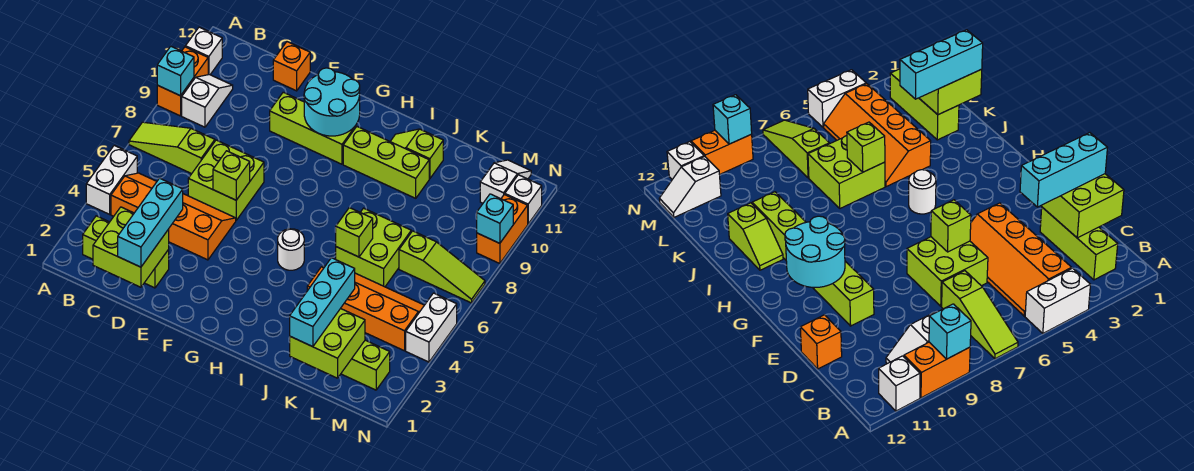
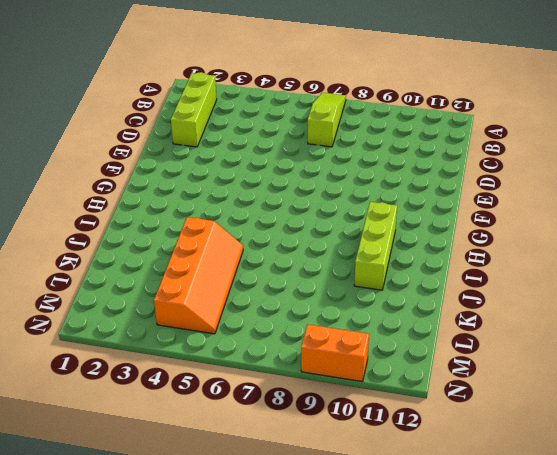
none -> white 1x2 brick [86,145,137,214]
none -> orange 1x2 brick [157,47,208,116]
none -> white 1x1 brick [185,27,222,75]
none -> orange 2x4 slope [111,173,236,260]

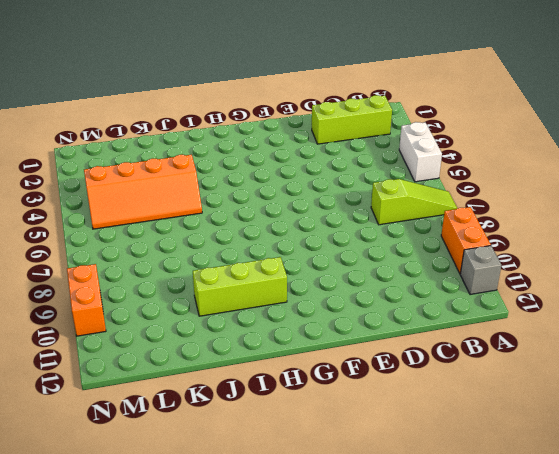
grey 1x1 brick [460,246,501,295] -> white 1x1 brick [185,27,222,75]
none -> orange 2x4 slope [111,173,236,260]
none -> white 1x2 slope [182,75,233,127]
none -> lime 2x2 brick [188,140,264,220]
none -> orange 1x1 brick [273,42,310,91]

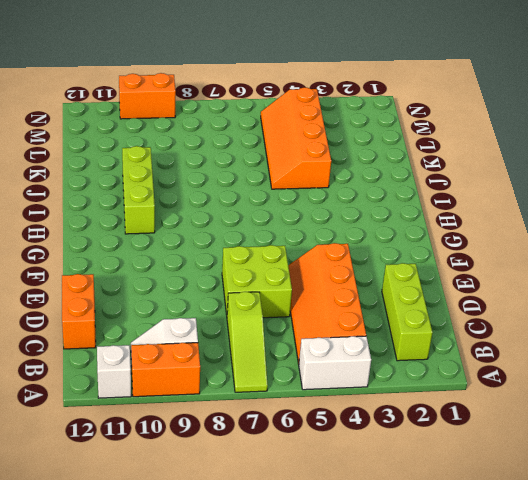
orange 1x2 brick [62,274,96,349] -> orange 1x1 brick [273,42,310,91]
none -> lime 1x3 brick [270,92,356,164]
none -> white 1x1 round brick [278,229,304,270]
none -> lime 1x2 slope [390,129,443,179]
none -> lime 2x2 brick [336,208,411,287]

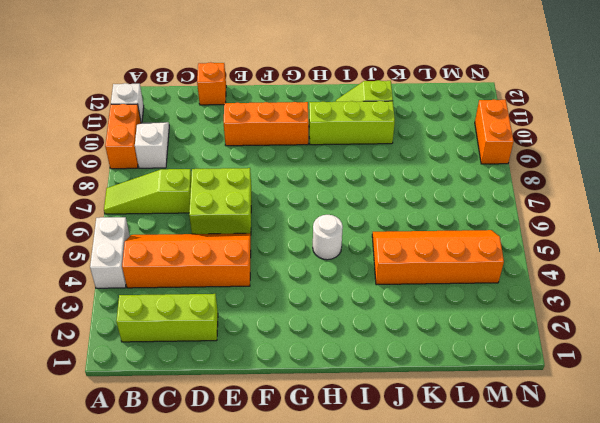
orange 1x3 brick [224,102,309,146] -> lime 1x3 brick [270,92,356,164]
none -> lime 2x2 brick [336,208,411,287]
none -> lime 1x3 brick [341,340,390,390]
none -> lime 1x3 slope [399,231,485,303]
none -> white 1x2 slope [480,160,531,203]

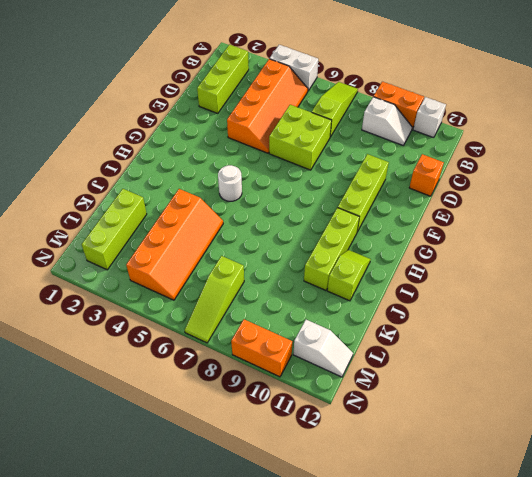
none -> lime 2x2 brick [336,208,411,287]
none -> white 1x2 brick [406,293,457,362]
none -> white 1x1 brick [505,175,542,224]
none -> cyan 1x1 brick [157,46,194,96]

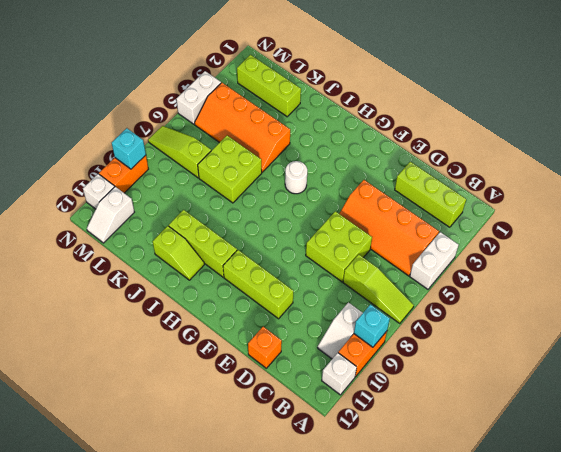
none -> lime 2x2 brick [93,207,169,287]
none -> lime 1x1 brick [213,151,250,200]
none -> cyan 2x2 round brick [304,68,360,136]
none -> lime 1x1 brick [335,208,373,257]

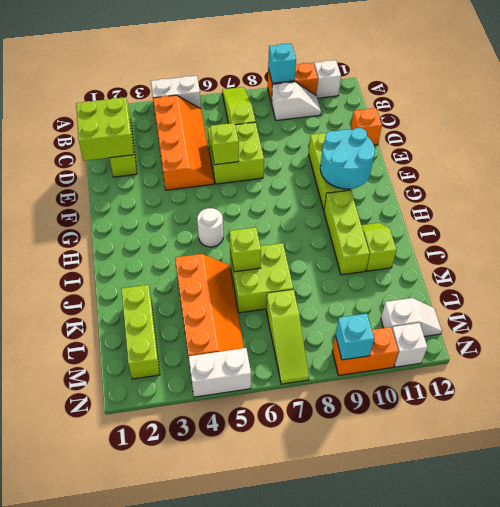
none -> lime 2x2 brick [290,309,365,378]
none -> cyan 1x3 brick [118,178,183,267]
none -> cyan 1x3 brick [290,258,355,347]

